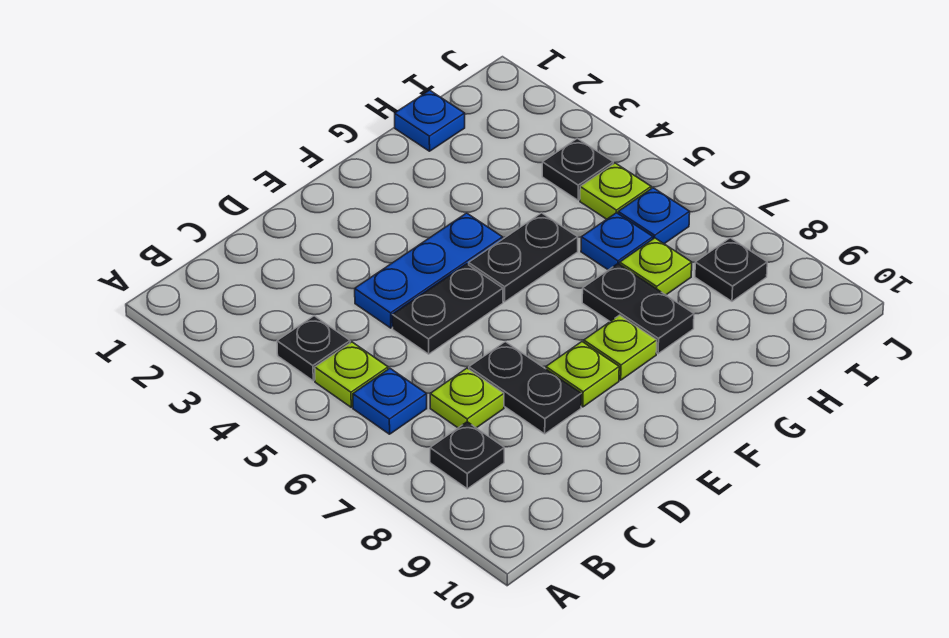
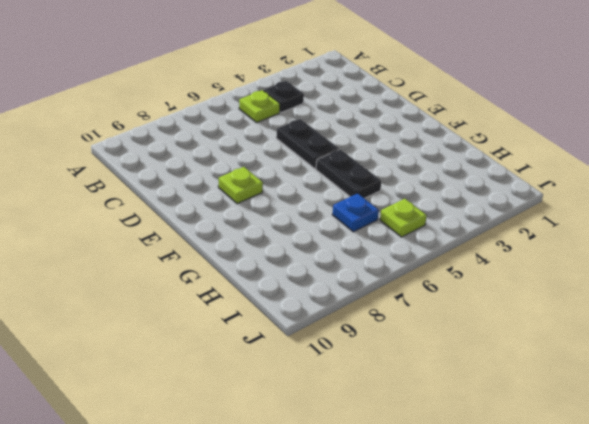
none -> blue 1x1 plate [353,368,427,434]
none -> black 1x1 plate [430,422,504,489]
none -> lime 1x1 plate [430,368,504,428]

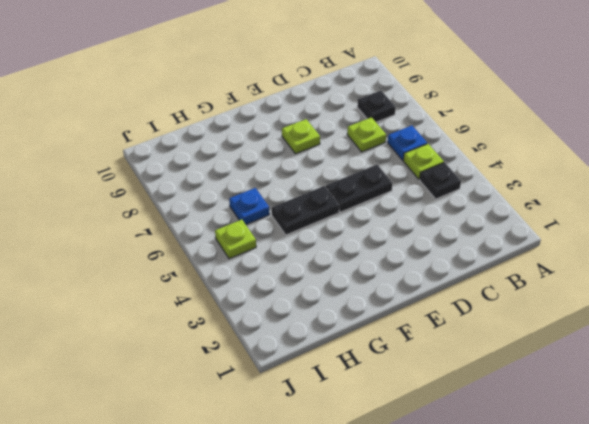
none -> blue 1x3 plate [355,213,503,328]
none -> black 1x2 plate [469,342,581,434]
none -> lime 1x1 plate [584,315,657,380]

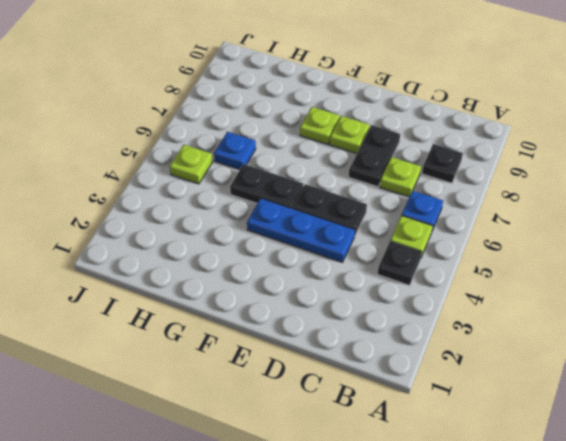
none -> black 1x2 plate [582,264,694,354]
none -> blue 1x1 plate [395,90,465,151]
none -> lime 1x1 plate [620,238,692,295]

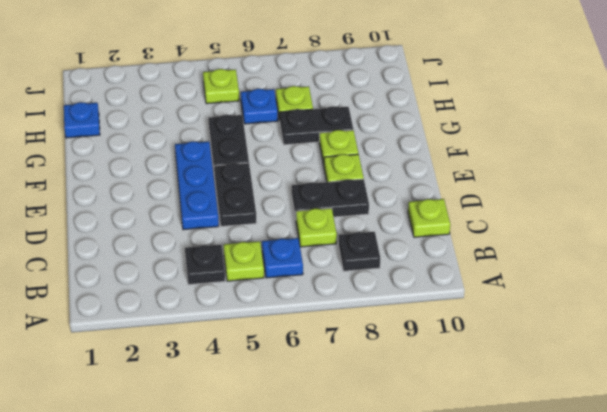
lime 1x1 plate [408,199,450,237] -> none
none -> black 1x1 plate [542,138,613,200]
none -> blue 1x1 plate [618,188,690,244]
none -> black 1x1 plate [695,238,767,301]

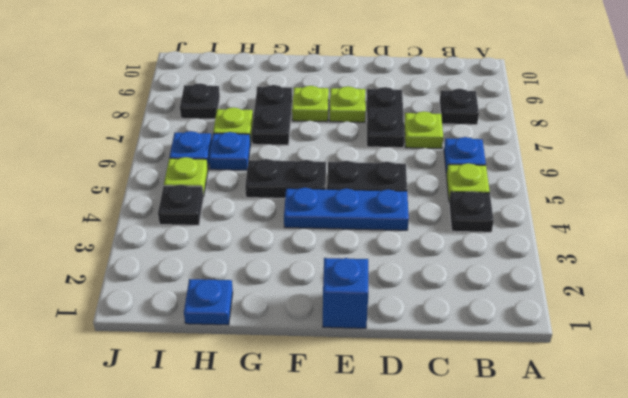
blue 1x1 brick [323,258,368,328] -> none

